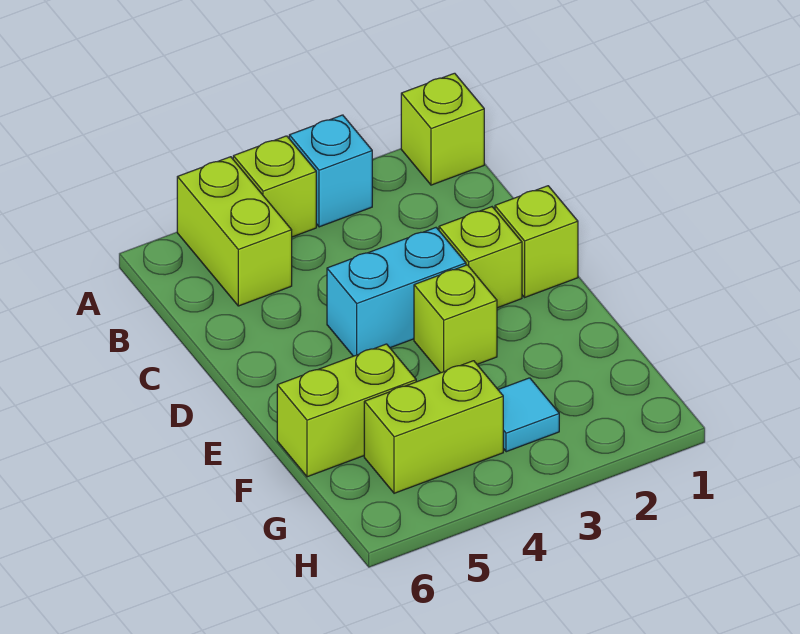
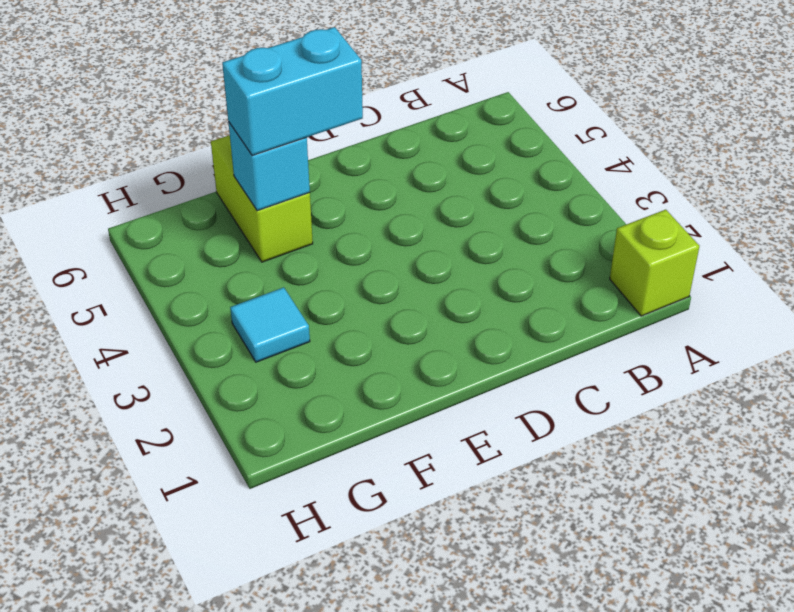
cyan 1x2 brick [222,27,363,156] -> cyan 1x2 brick turned to [327,228,466,356]
cyan 1x1 brick [228,122,310,211] -> cyan 1x1 brick moved to [289,115,372,227]
none -> lime 1x1 brick [233,136,316,237]
none -> lime 1x2 brick [177,157,292,306]

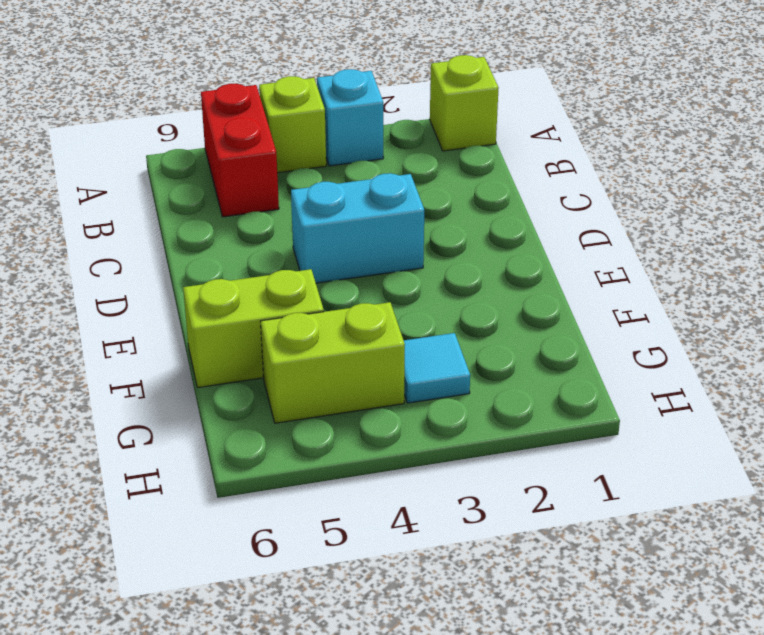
red 1x2 brick [201,84,279,217] -> lime 1x2 brick [177,157,292,306]
none -> lime 1x1 brick [495,186,578,297]
none -> lime 1x1 brick [439,207,522,308]

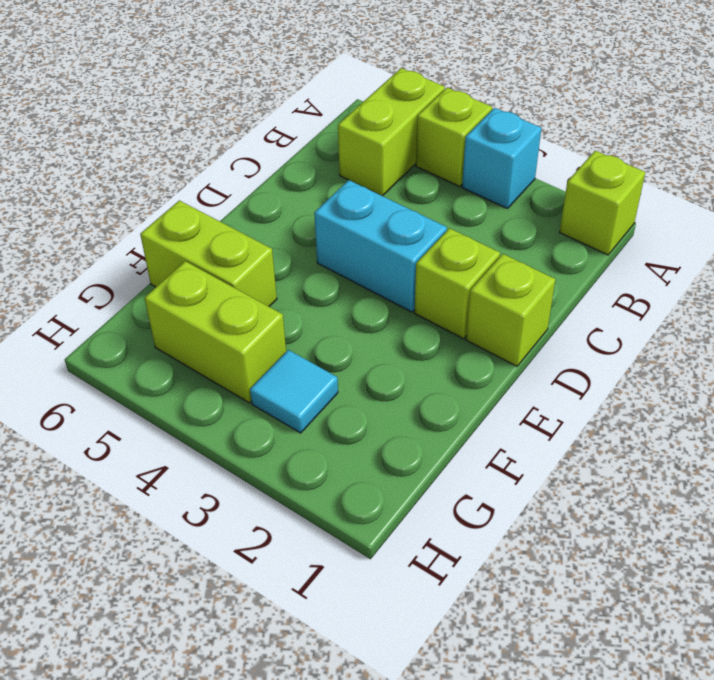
none -> lime 1x1 brick [414,265,497,373]

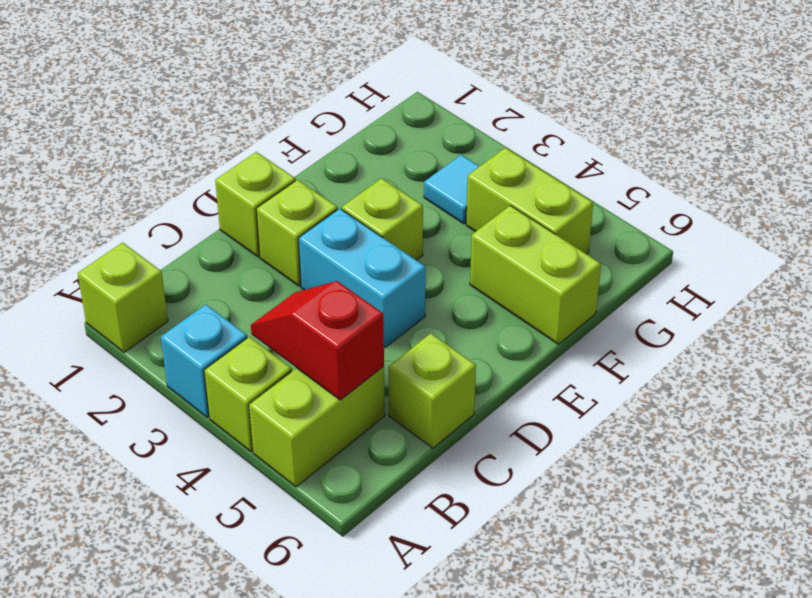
red 1x2 slope [251,281,384,400] -> none
lime 1x1 brick [388,333,476,448] -> none

